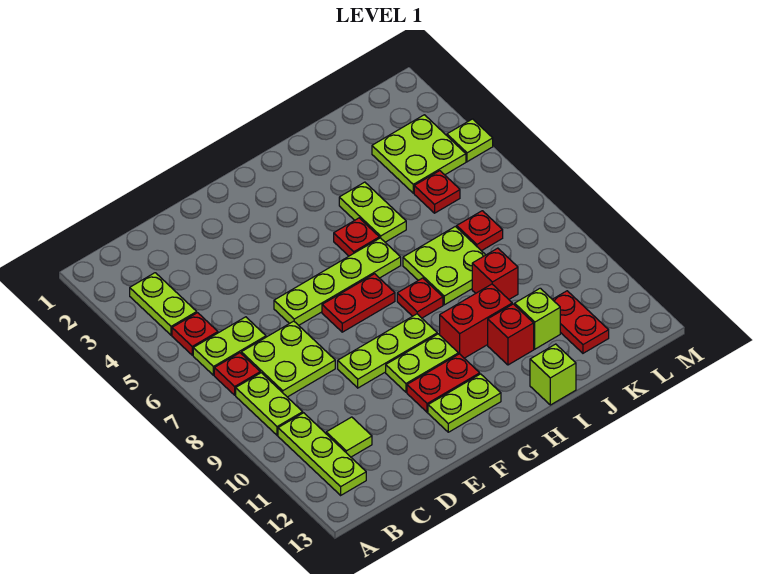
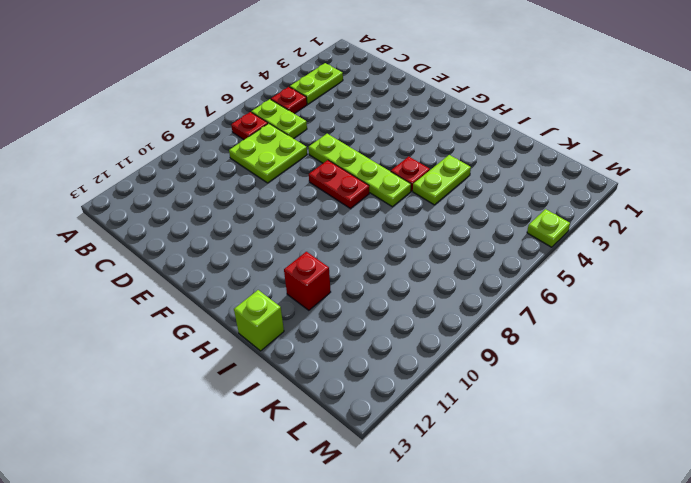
none -> lime 1x2 plate [236,373,303,435]
none -> lime 1x3 plate [278,413,366,495]
none -> lime 1x1 tile [326,417,372,457]

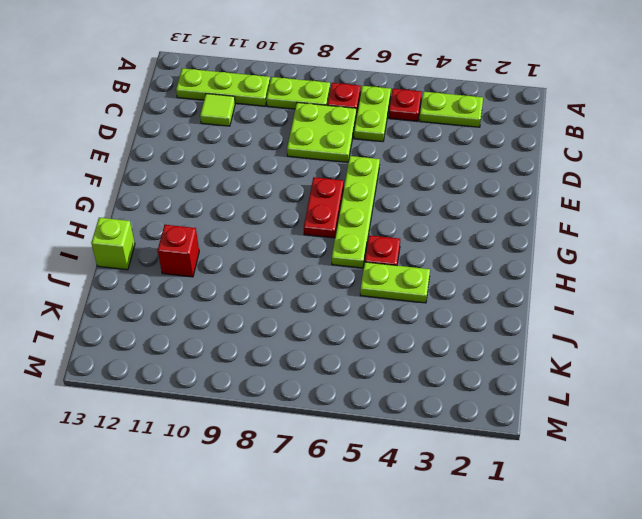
none -> lime 1x3 plate [338,314,437,388]
none -> lime 1x2 plate [386,334,458,392]
none -> red 1x2 plate [407,354,480,412]

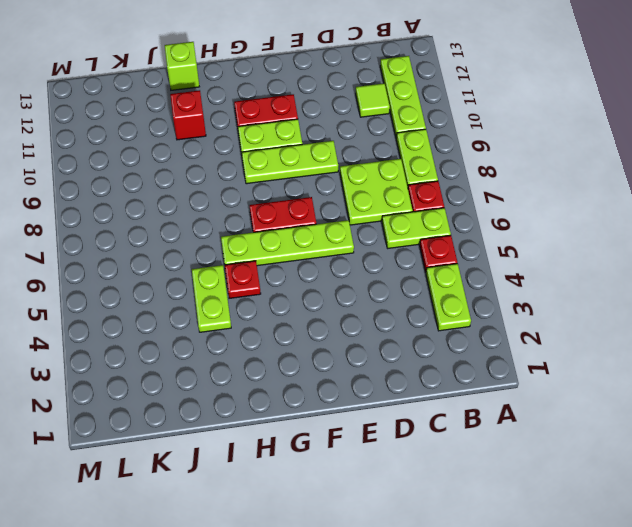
none -> lime 1x2 plate [428,374,501,432]
none -> red 1x1 plate [397,278,443,318]
none -> red 1x2 brick [440,284,512,358]

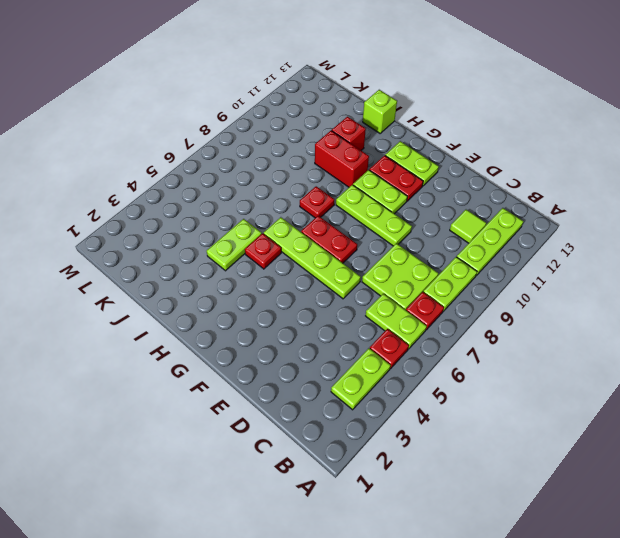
none -> lime 2x2 plate [403,226,485,305]
none -> red 1x1 brick [472,248,518,299]
none -> lime 1x1 brick [515,288,560,349]

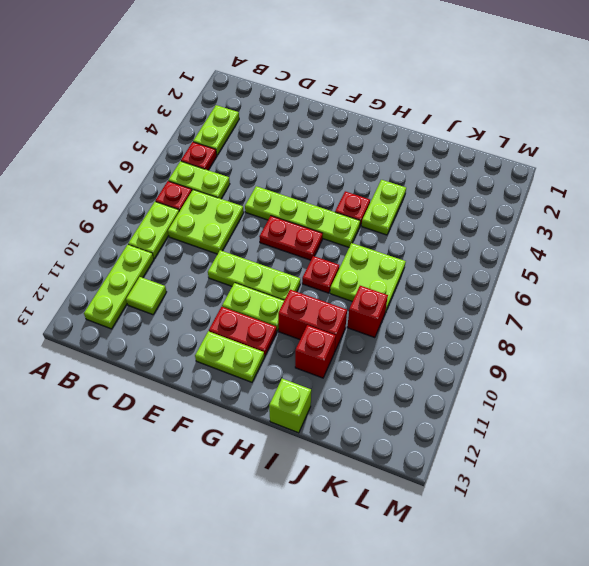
none -> lime 1x1 brick [515,288,560,349]
none -> lime 2x2 plate [372,115,466,193]
none -> red 1x1 plate [414,171,460,213]

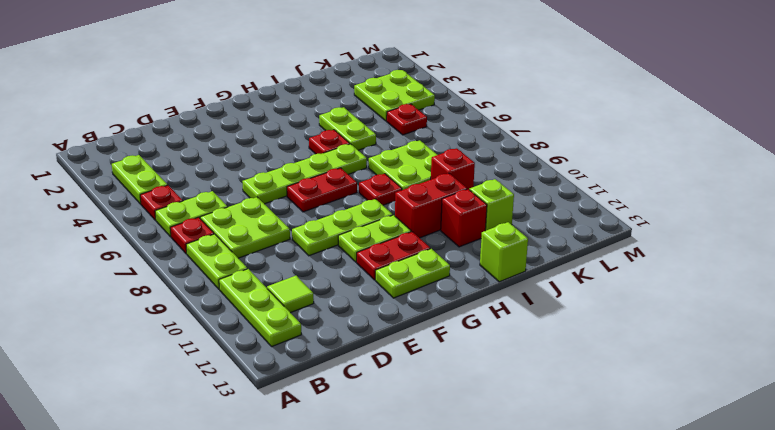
none -> red 1x1 plate [457,211,503,251]
none -> red 1x2 plate [552,291,609,353]
none -> lime 1x1 plate [447,119,493,162]

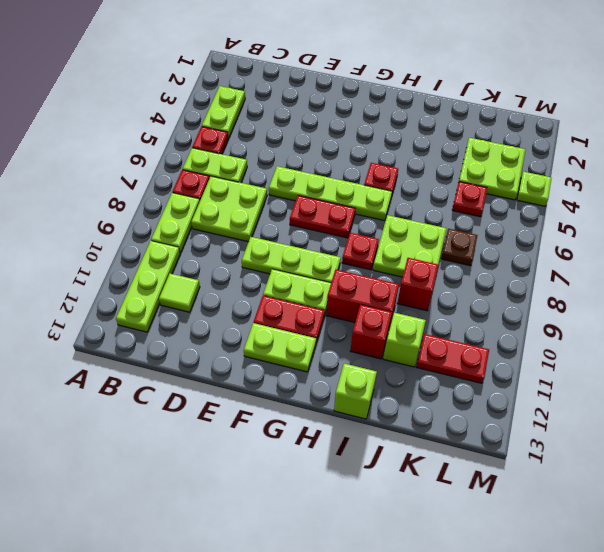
brown 1x1 plate [441,229,478,266] -> red 1x1 plate [457,211,503,251]
red 1x2 plate [417,334,489,383] -> red 1x2 plate turned to [552,291,609,353]
none -> lime 1x2 plate [339,182,406,242]

